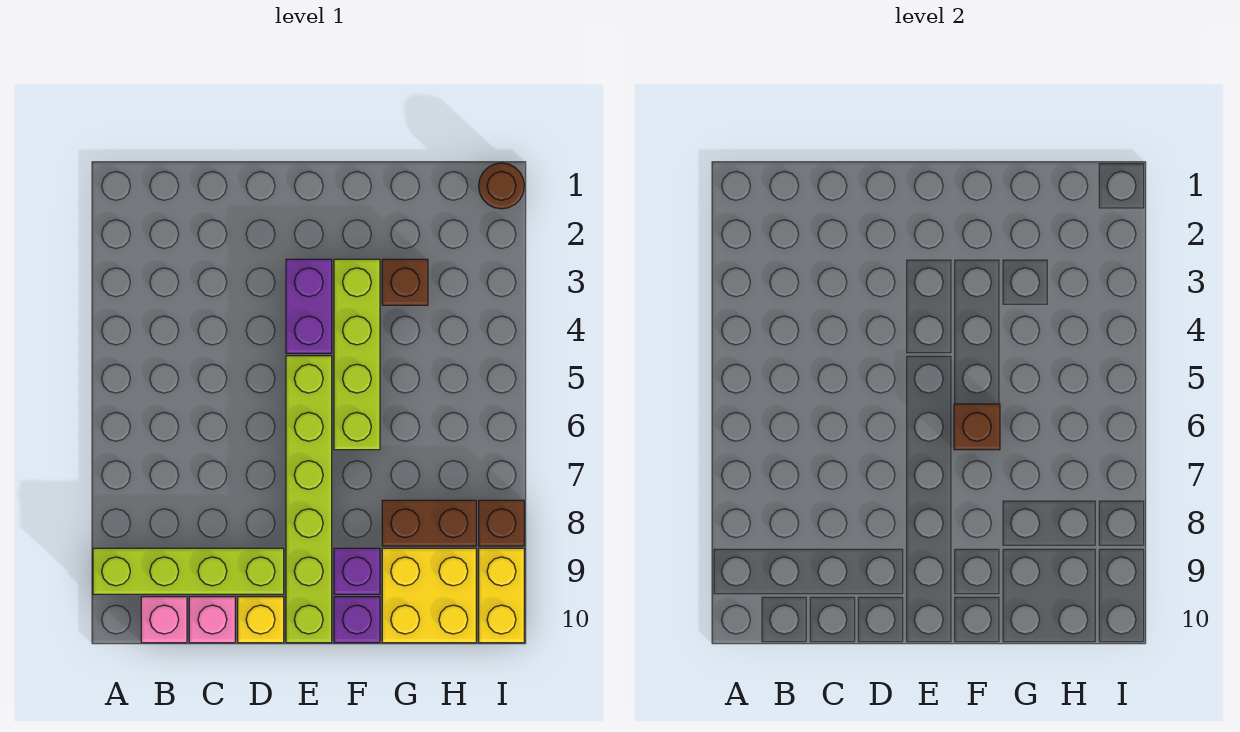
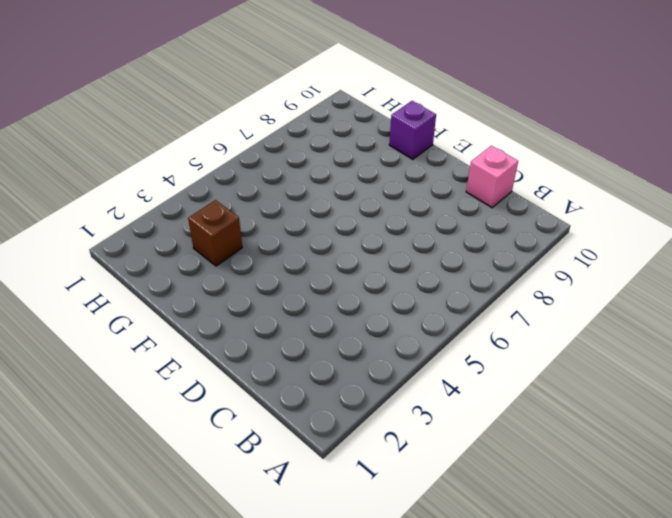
none -> lime 1x4 brick [93,548,284,594]
none -> pink 1x1 brick [141,597,187,643]
none -> yellow 1x1 brick [238,597,284,643]

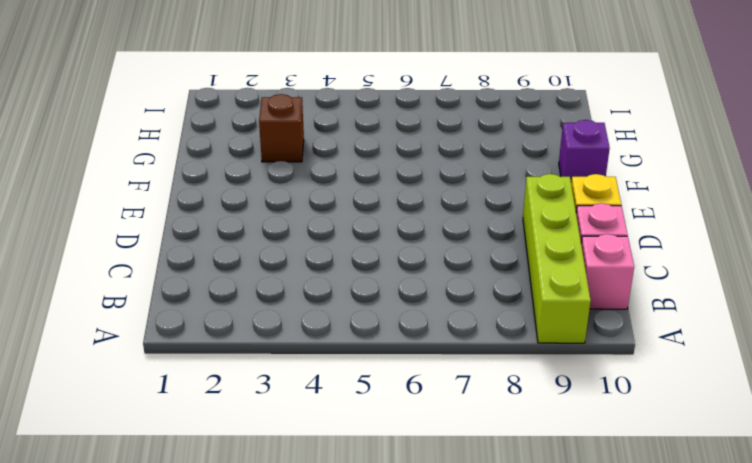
none -> purple 1x2 brick [286,259,332,353]
none -> lime 1x6 brick [286,356,332,643]
none -> lime 1x4 brick [334,259,380,450]

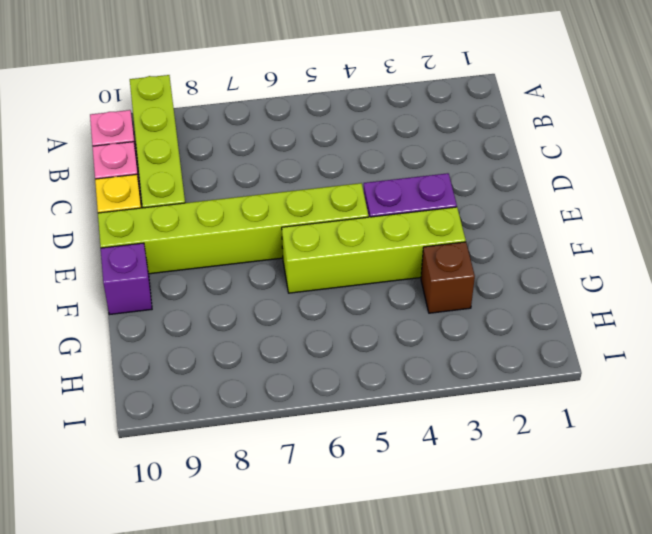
none -> purple 1x1 brick [334,548,380,594]
none -> brown 1x2 brick [382,500,476,546]
none -> yellow 2x2 brick [382,548,476,643]

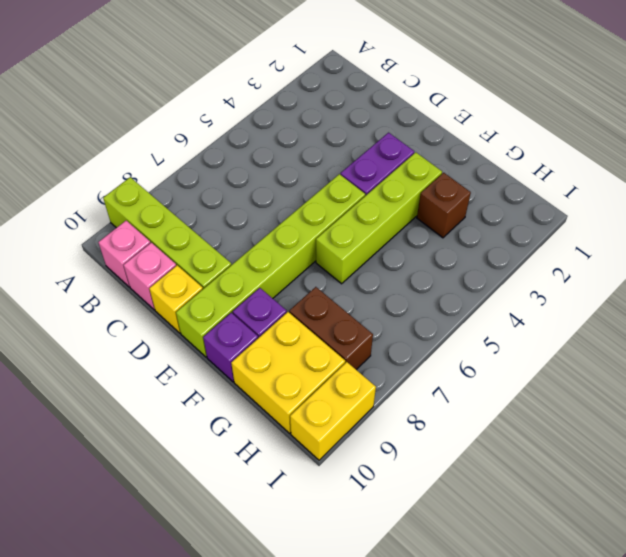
none -> brown 1x1 round brick [479,163,524,209]
none -> brown 1x1 brick [479,500,524,546]
none -> brown 1x1 brick [954,404,1000,450]

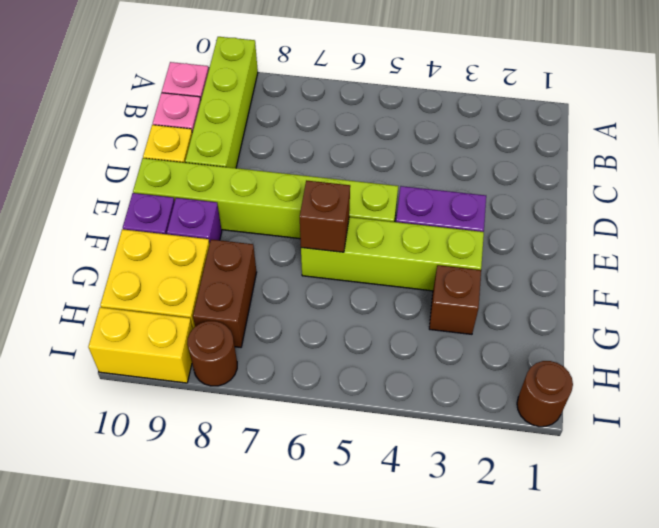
brown 1x1 round brick [187,321,237,386] -> brown 1x1 brick [479,500,524,546]

